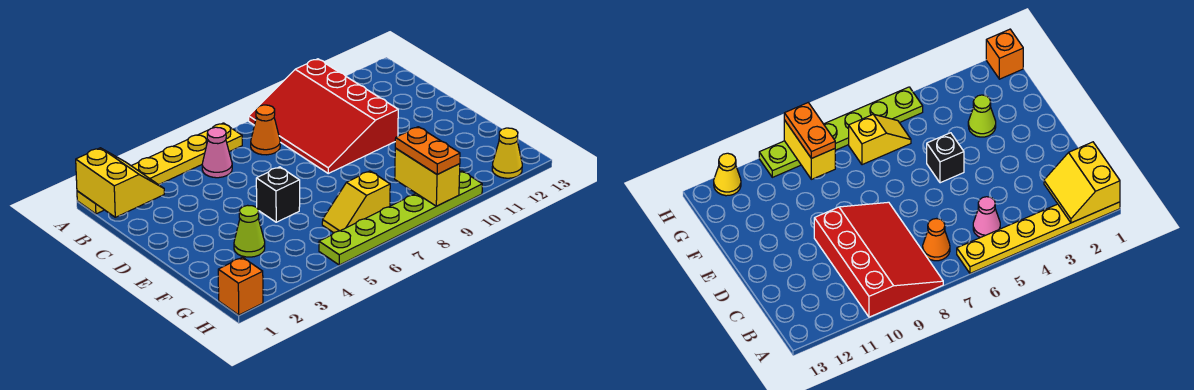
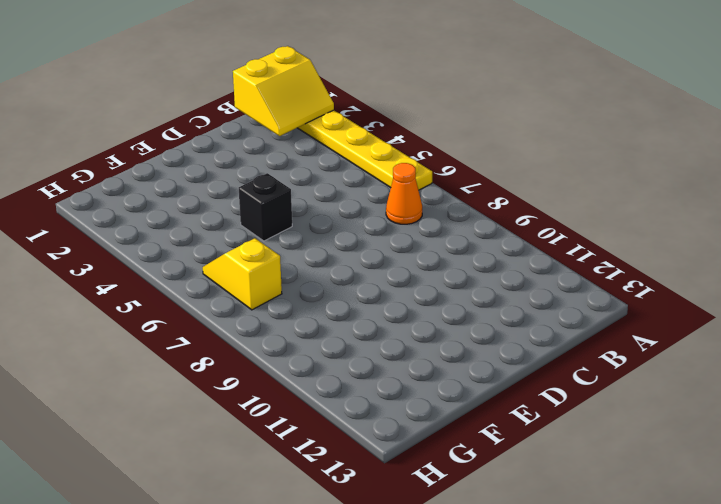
none -> red 3x4 slope [249,59,398,173]
none -> pink 1x1 cone [202,127,232,178]
none -> lime 1x1 cone [234,205,265,257]

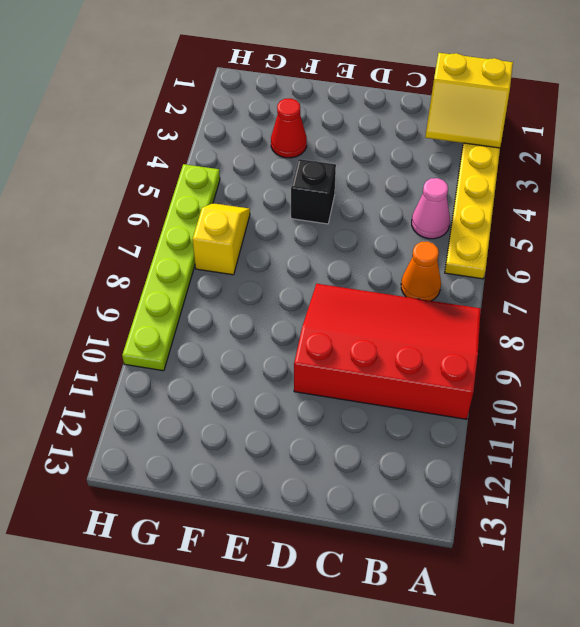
red 1x1 cone [271,98,307,158] -> lime 1x1 cone [234,205,265,257]
none -> orange 1x1 brick [218,257,263,315]
none -> yellow 1x1 cone [492,128,522,178]
none -> yellow 1x2 brick [395,148,460,206]

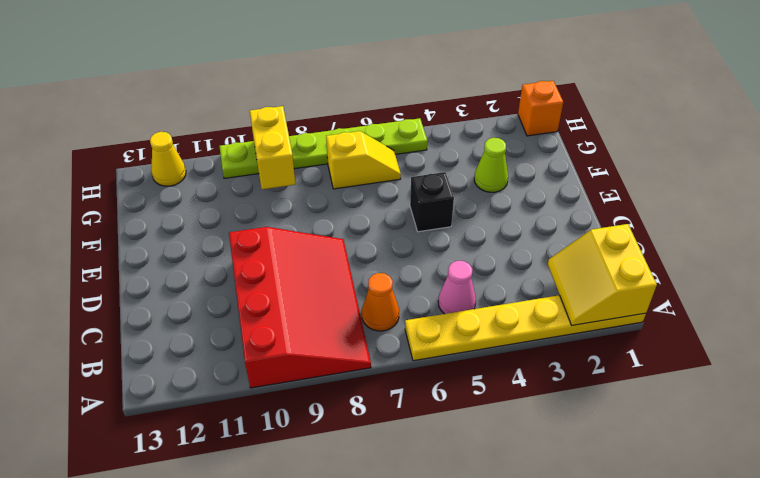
none -> orange 1x2 plate [395,127,460,175]

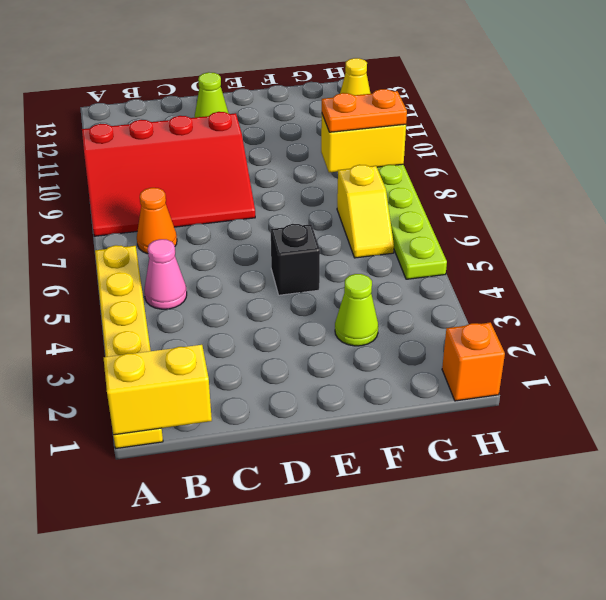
lime 1x1 cone [194,72,228,118] -> none

